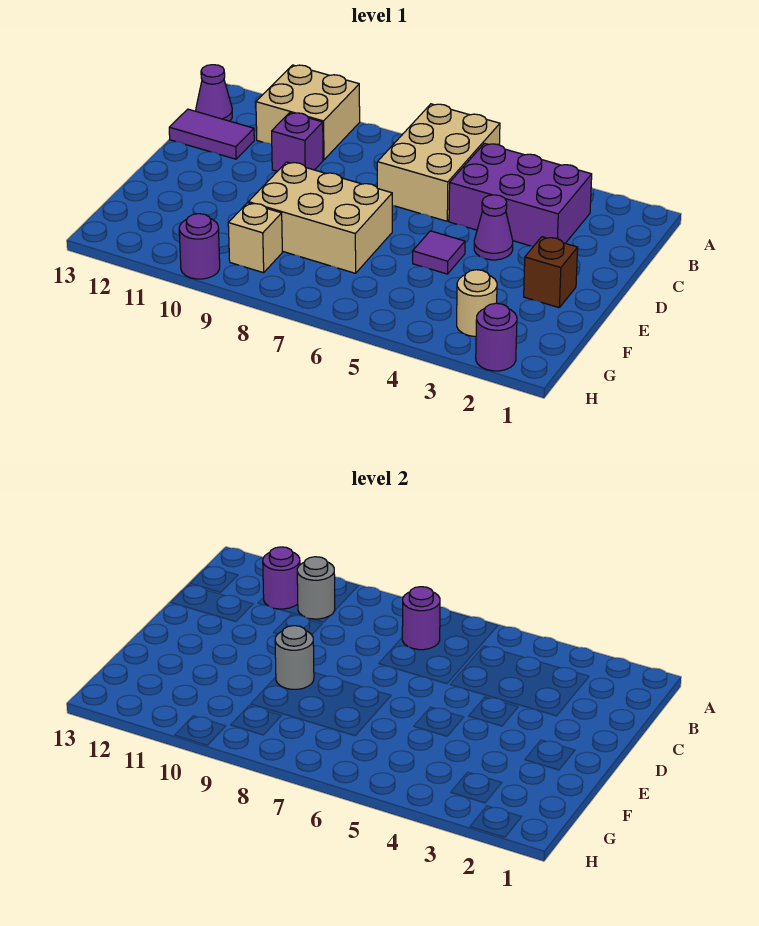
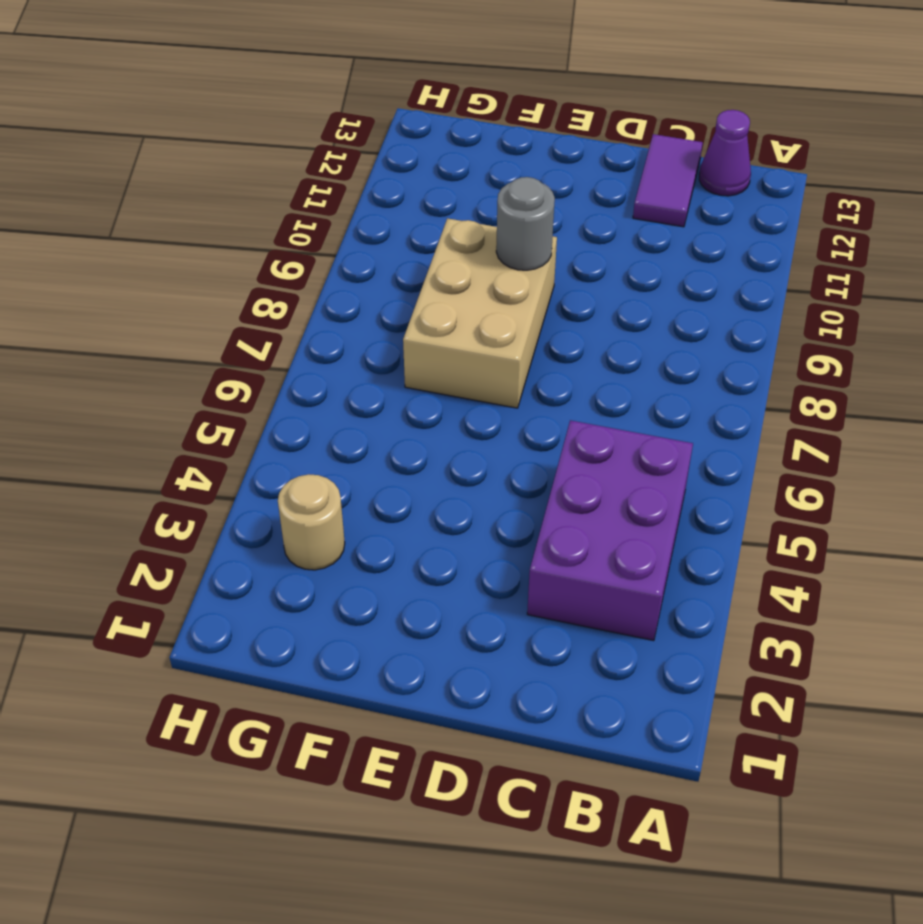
none -> tan 2x3 brick [377,104,500,221]
none -> tan 2x2 brick [256,65,360,160]
none -> purple 1x1 brick [272,113,323,171]

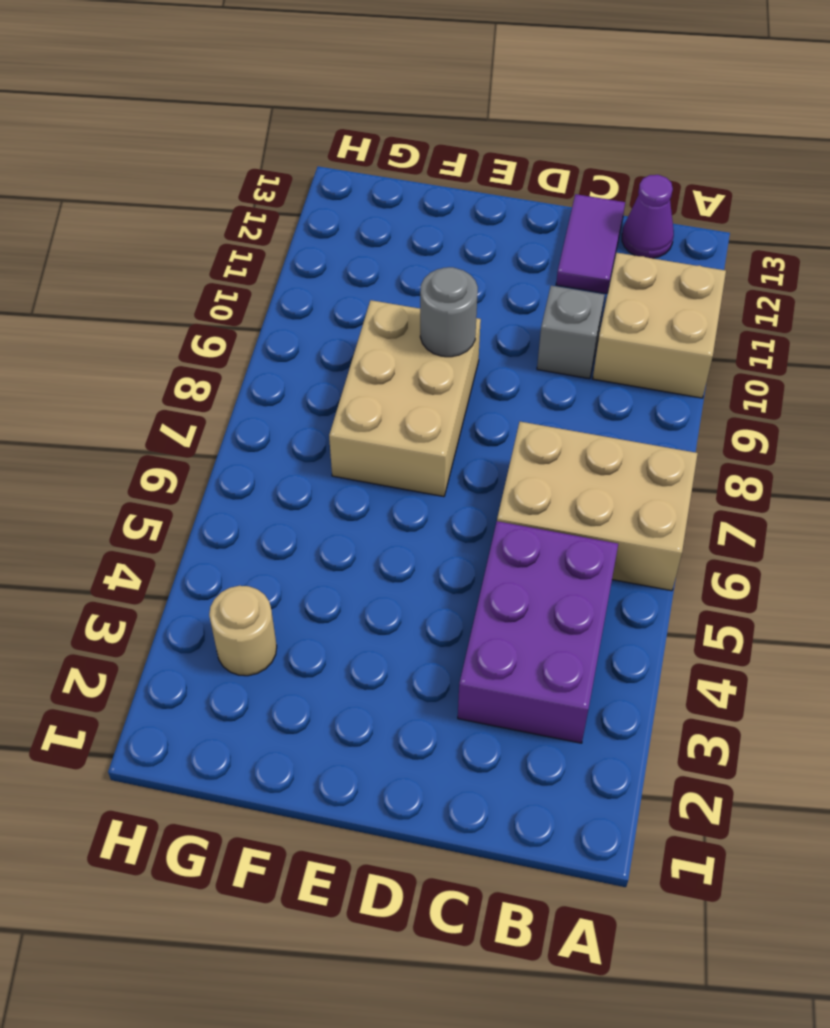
grey 1x1 brick [537,286,604,379] -> purple 1x1 brick [272,113,323,171]
none -> purple 1x1 cone [474,195,513,260]
none -> brown 1x1 brick [524,237,578,308]
none -> purple 1x1 tile [413,231,465,274]

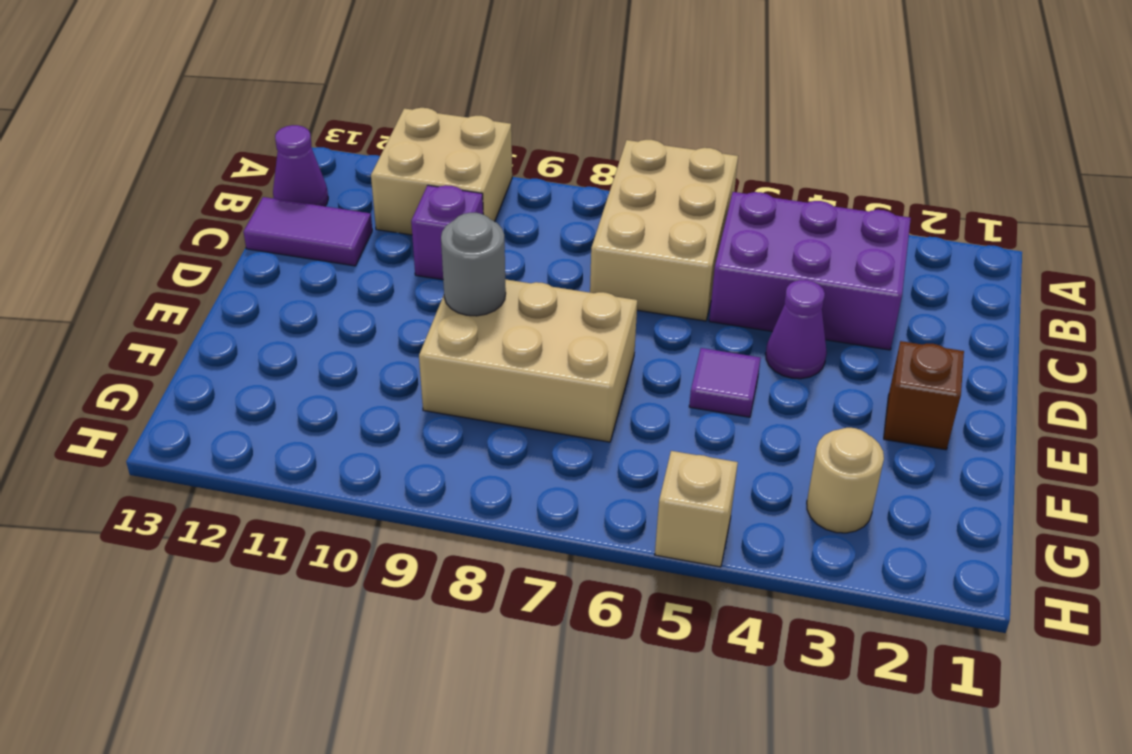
tan 1x1 brick [655,451,738,567] -> tan 1x1 brick moved to [228,203,282,273]
none -> purple 1x1 round brick [476,303,517,371]
none -> purple 1x1 round brick [179,214,220,279]
none -> purple 1x1 round brick [402,587,440,650]

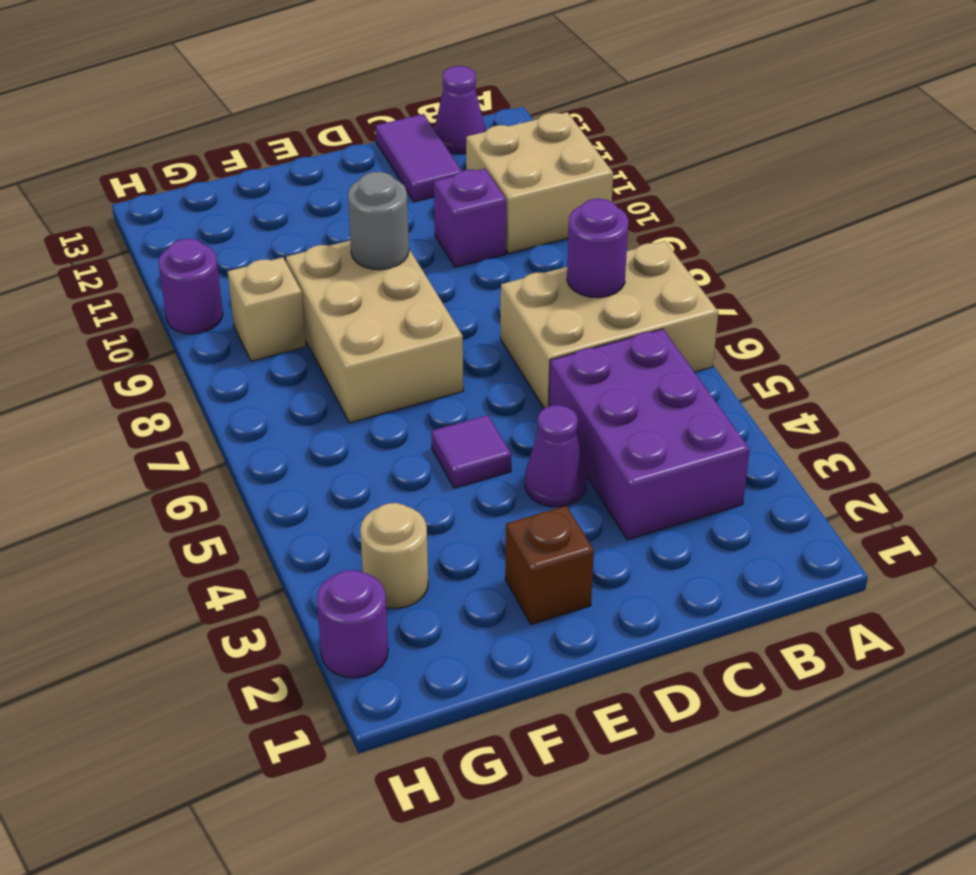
none -> grey 1x1 round brick [297,557,335,619]
none -> purple 1x1 round brick [263,547,300,609]

